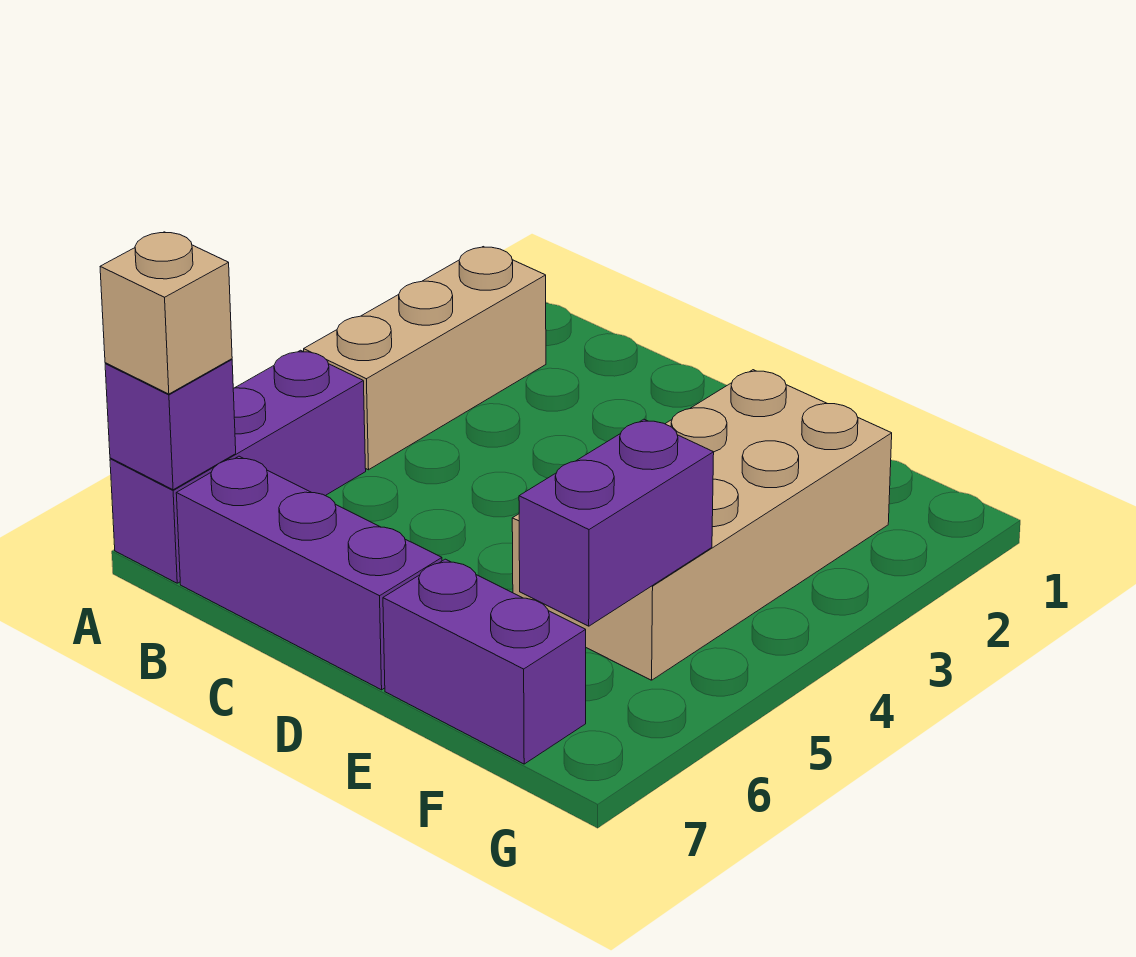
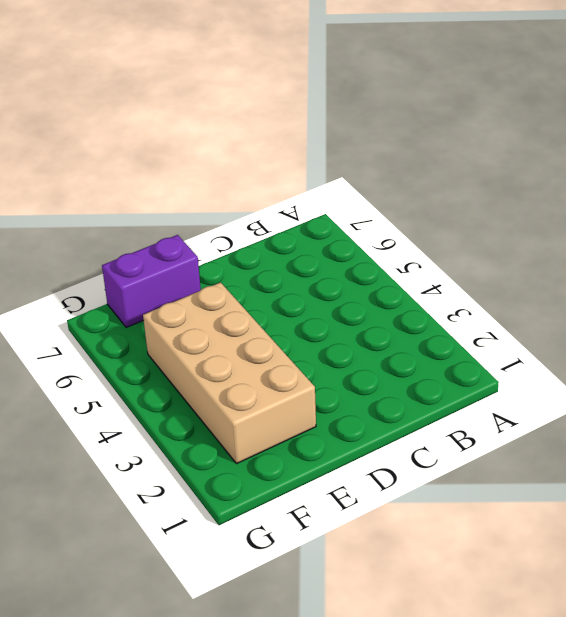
none -> tan 1x3 brick [304,247,546,470]
none -> purple 1x3 brick [110,350,366,583]

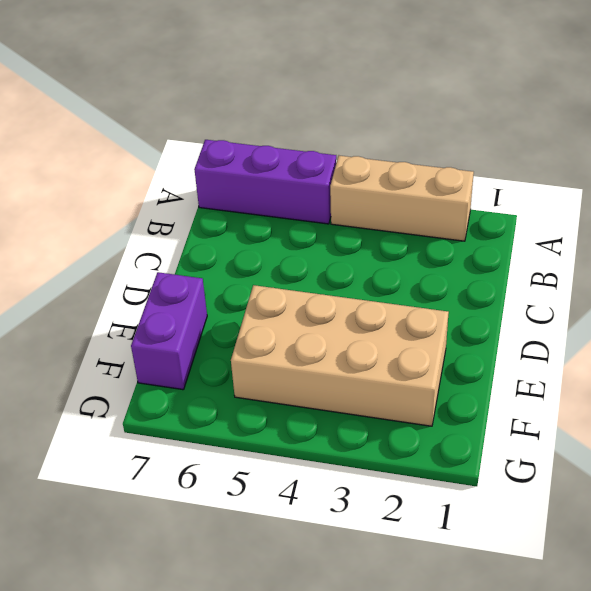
none -> purple 1x3 brick [176,456,442,690]
none -> purple 1x1 brick [105,359,236,490]

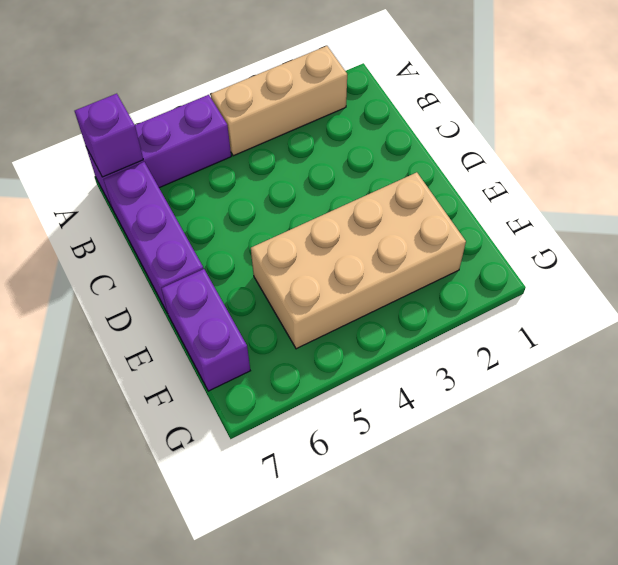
none -> purple 1x2 brick [519,419,714,626]
none -> tan 1x1 brick [100,232,232,394]

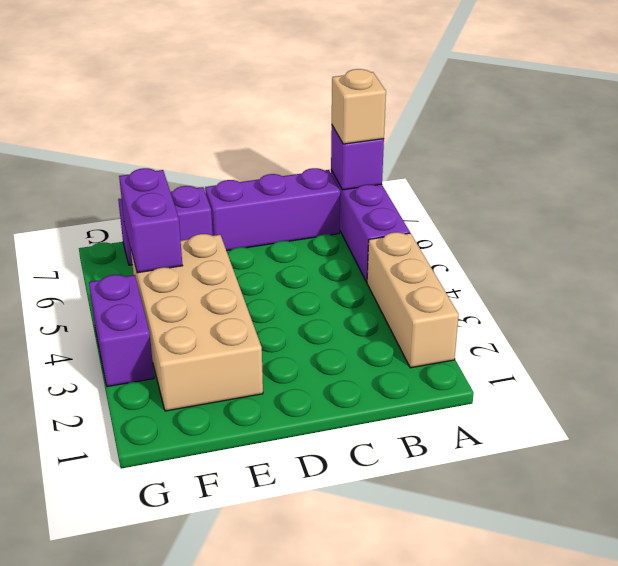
purple 1x2 brick [89,275,154,387] -> none

